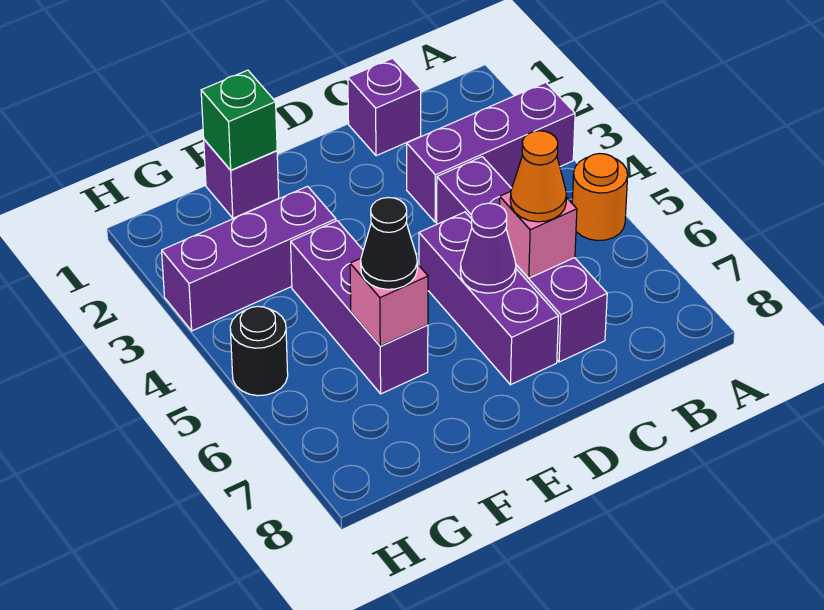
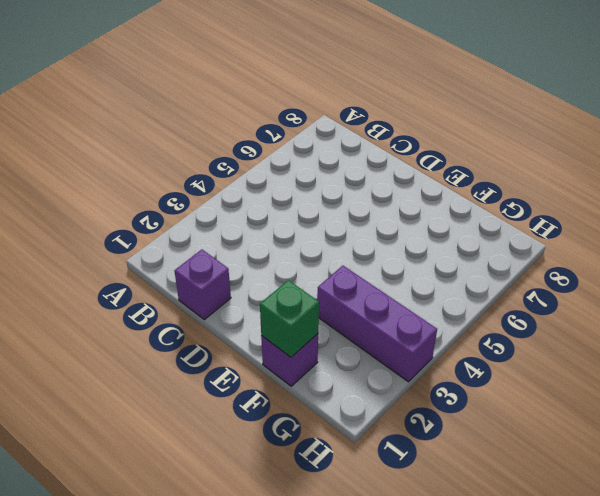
none -> purple 1x3 brick [407,82,575,222]
none -> orange 1x1 round brick [572,154,628,241]
none -> purple 1x4 brick [437,157,607,362]

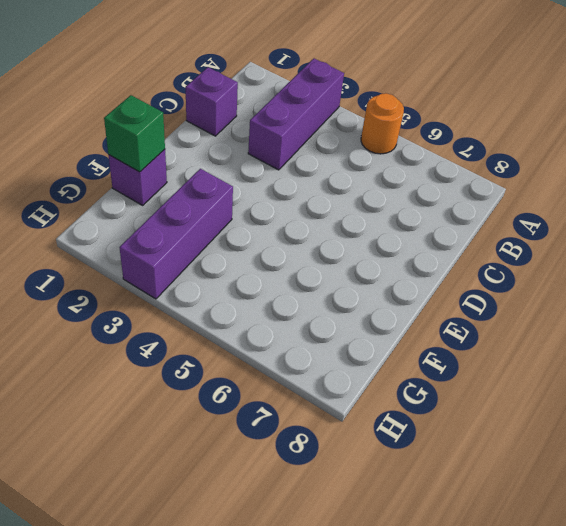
none -> purple 1x4 brick [437,157,607,362]
none -> purple 1x3 brick [419,212,559,385]
none -> purple 1x3 brick [291,221,428,394]

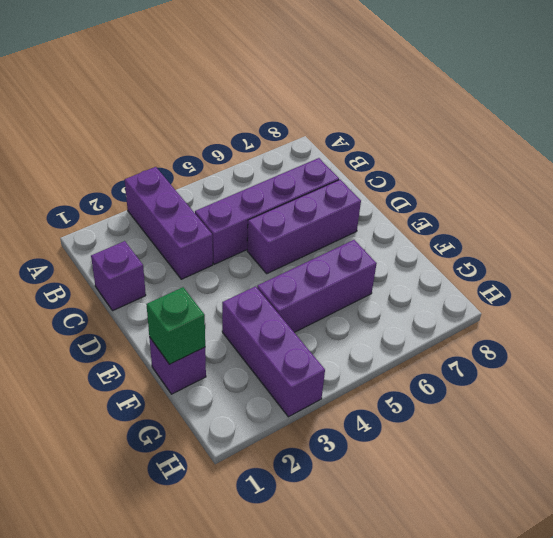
none -> orange 1x1 round brick [572,154,628,241]
none -> black 1x1 round brick [230,306,288,396]
none -> pink 1x1 brick [500,191,577,278]

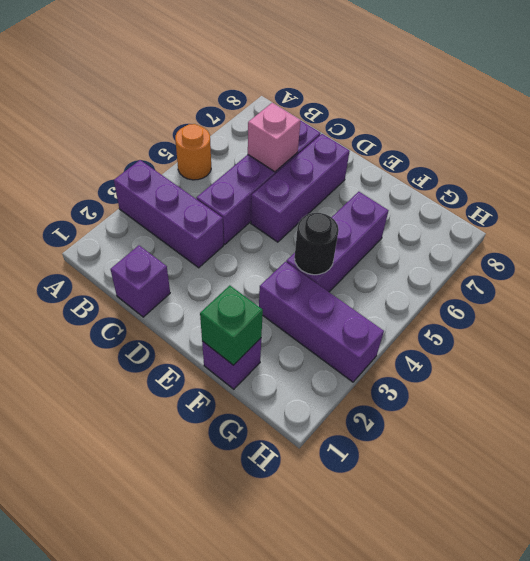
black 1x1 round brick [295,213,339,275] -> black 1x1 round brick moved to [230,306,288,396]
none -> purple 1x1 cone [460,203,516,293]
none -> pink 1x1 brick [350,258,428,346]
none -> orange 1x1 cone [510,131,566,222]

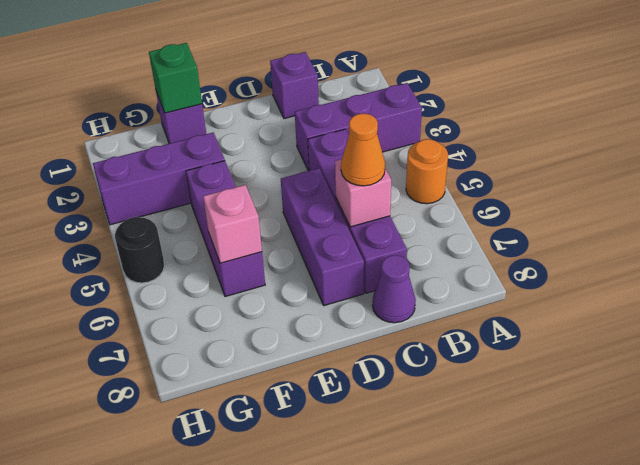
purple 1x1 cone [372,255,416,323] -> purple 1x1 cone moved to [460,203,516,293]
none -> black 1x1 cone [361,198,417,289]

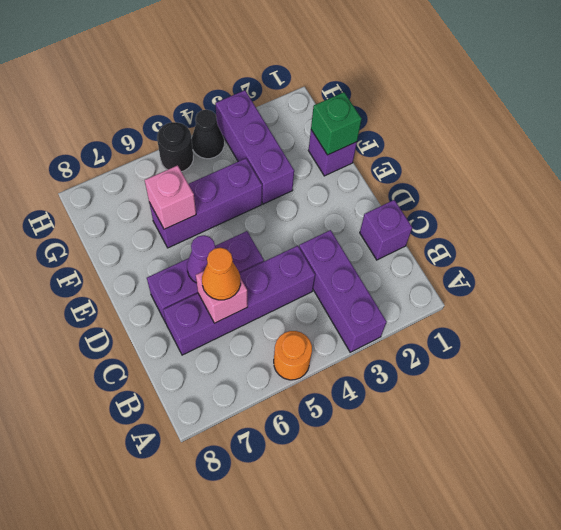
black 1x1 cone [192,110,224,159] -> black 1x1 cone moved to [361,198,417,289]

